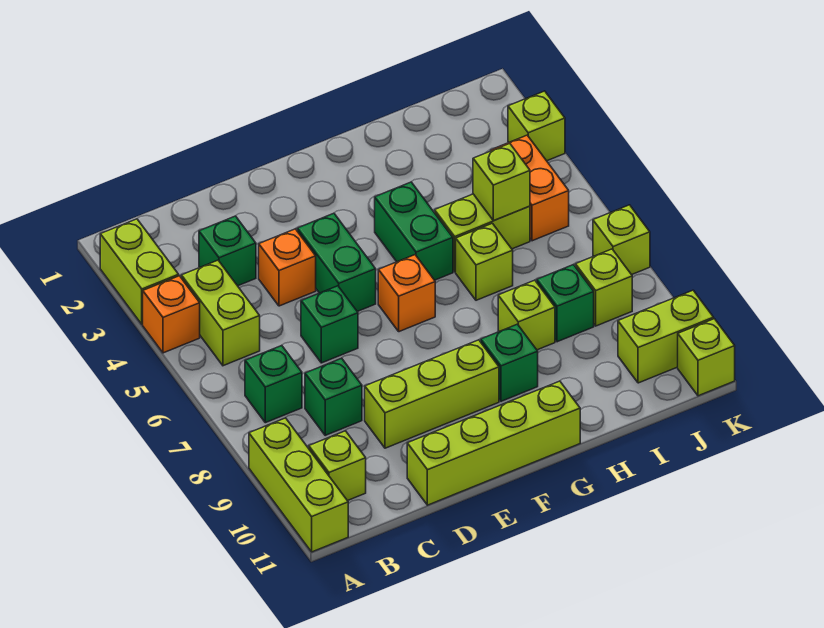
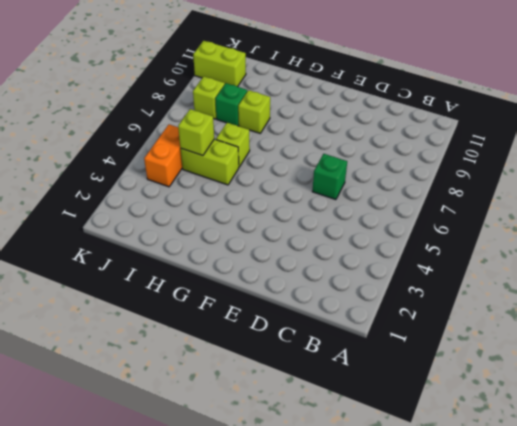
none -> lime 1x2 brick [100,219,179,324]
none -> orange 1x1 brick [143,276,200,353]
none -> lime 1x3 brick [249,418,348,552]

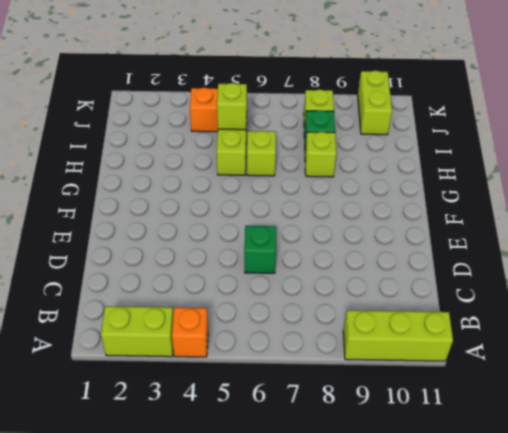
none -> lime 1x2 brick [181,260,260,366]
none -> green 1x1 brick [245,345,302,423]
none -> lime 1x1 brick [309,431,366,501]

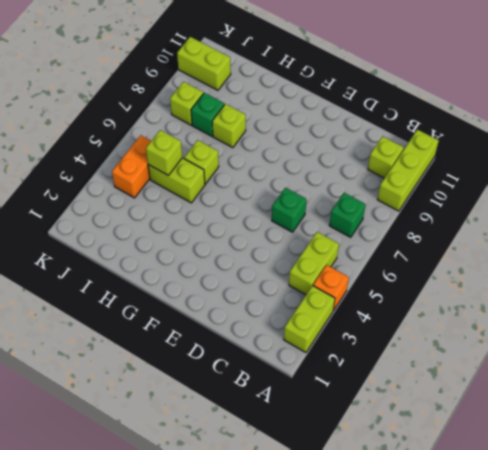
none -> green 1x1 brick [199,216,256,286]
none -> green 1x1 brick [305,358,362,435]
none -> orange 1x1 brick [259,229,316,306]

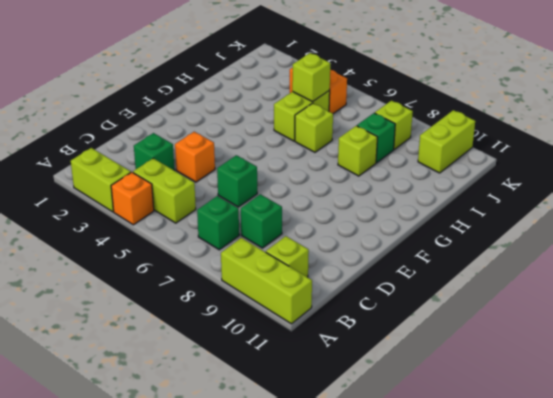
none -> lime 1x3 brick [365,340,499,448]
none -> lime 1x4 brick [407,381,580,505]
none -> green 1x2 brick [297,213,376,311]

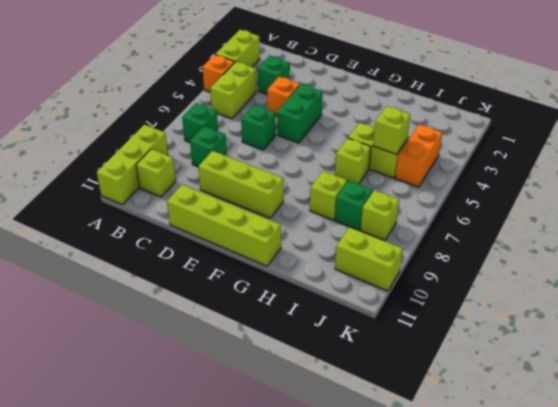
none -> orange 1x1 brick [378,255,435,332]
none -> green 1x2 brick [375,182,453,280]
none -> green 1x1 brick [481,324,538,401]

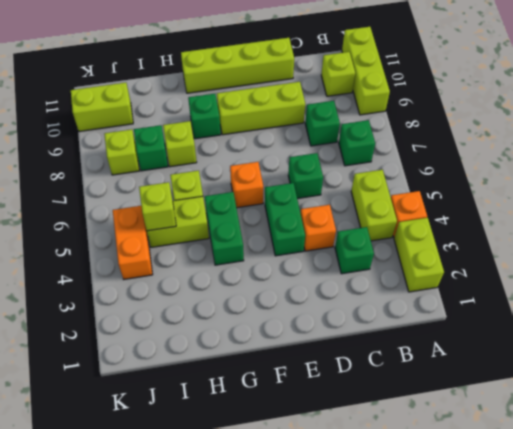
none -> lime 1x1 brick [508,91,565,161]
none -> lime 1x1 brick [593,205,650,275]
none -> lime 1x1 brick [678,319,735,396]

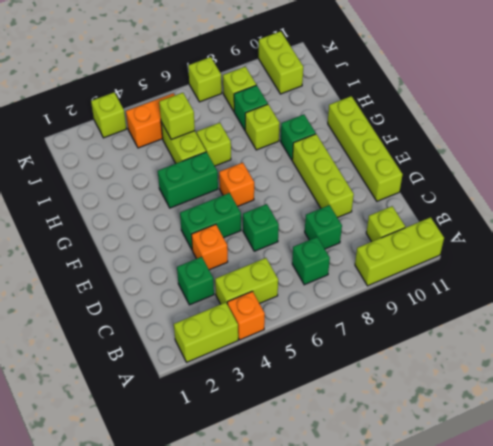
none -> lime 1x1 brick [678,319,735,396]

